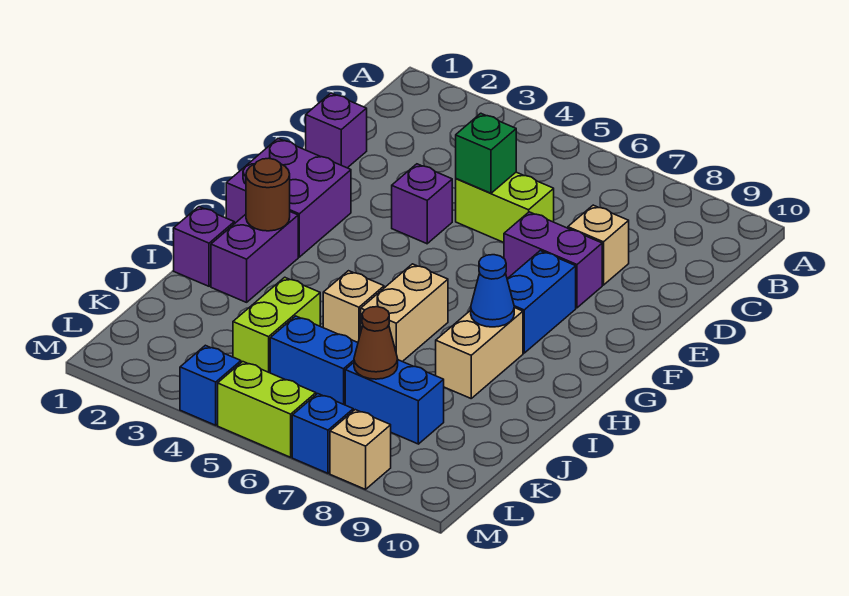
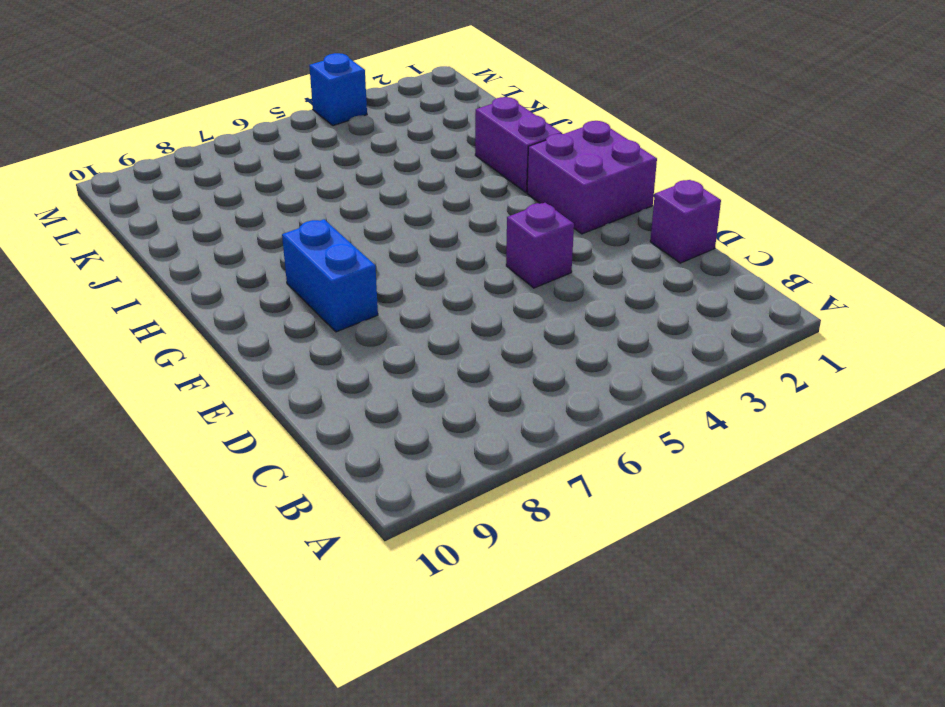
none -> lime 1x2 brick [456,172,554,242]
none -> tan 1x1 brick [568,205,629,285]
none -> purple 1x2 brick [504,212,602,308]

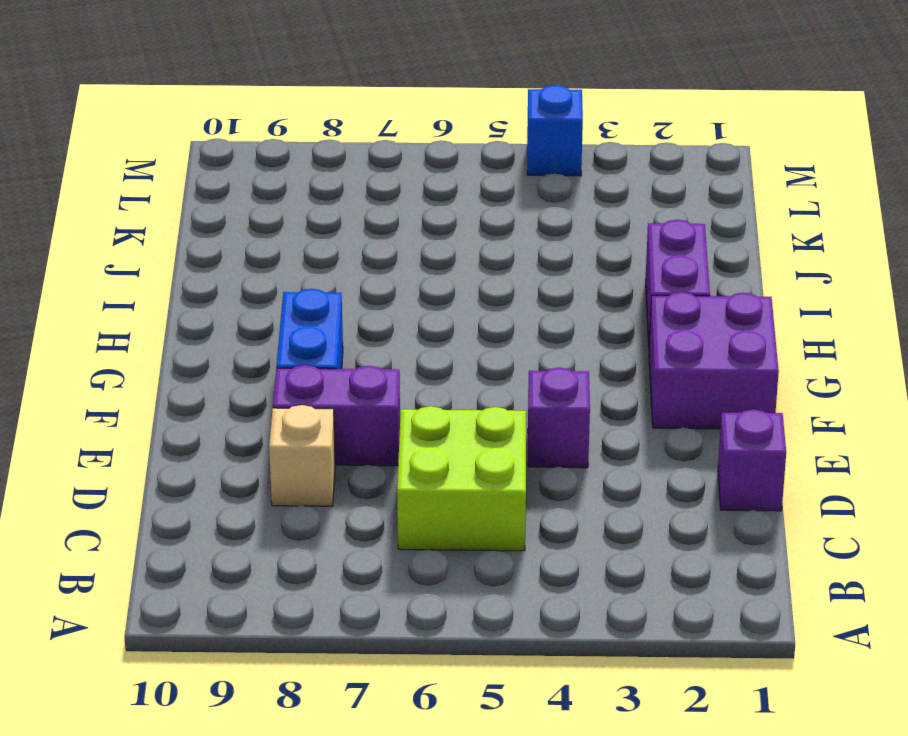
lime 2x2 brick [397,406,526,551] -> lime 1x2 brick [456,172,554,242]
none -> tan 1x2 brick [361,264,448,362]
none -> tan 1x2 brick [436,308,523,398]
none -> purple 1x1 brick [174,207,234,286]

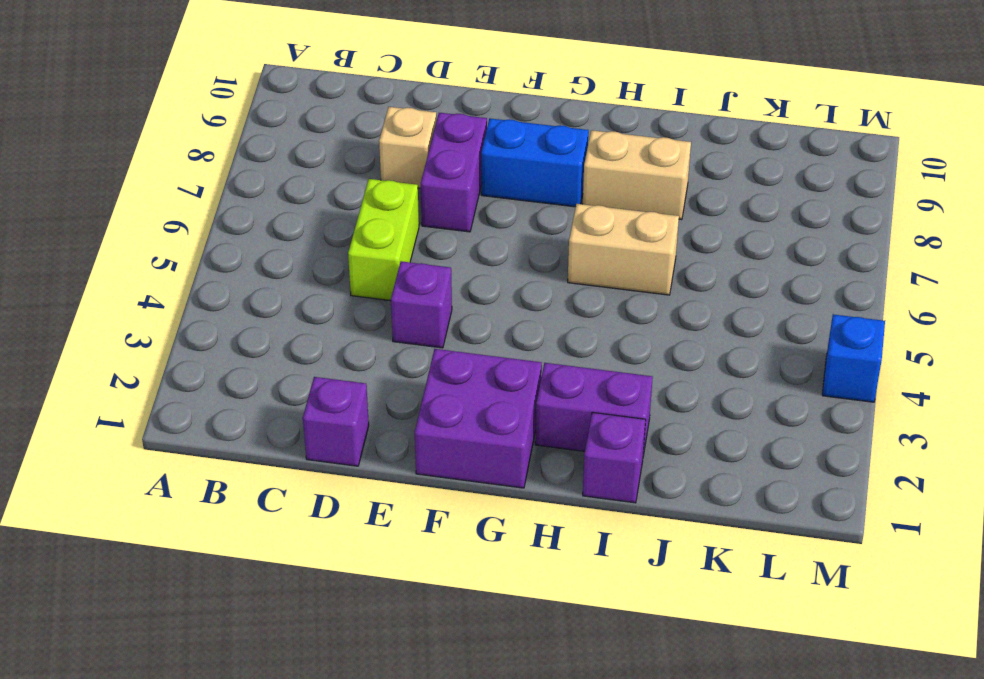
none -> tan 1x1 brick [323,271,384,342]
none -> lime 1x2 brick [233,277,320,373]
none -> blue 1x2 brick [270,316,358,405]

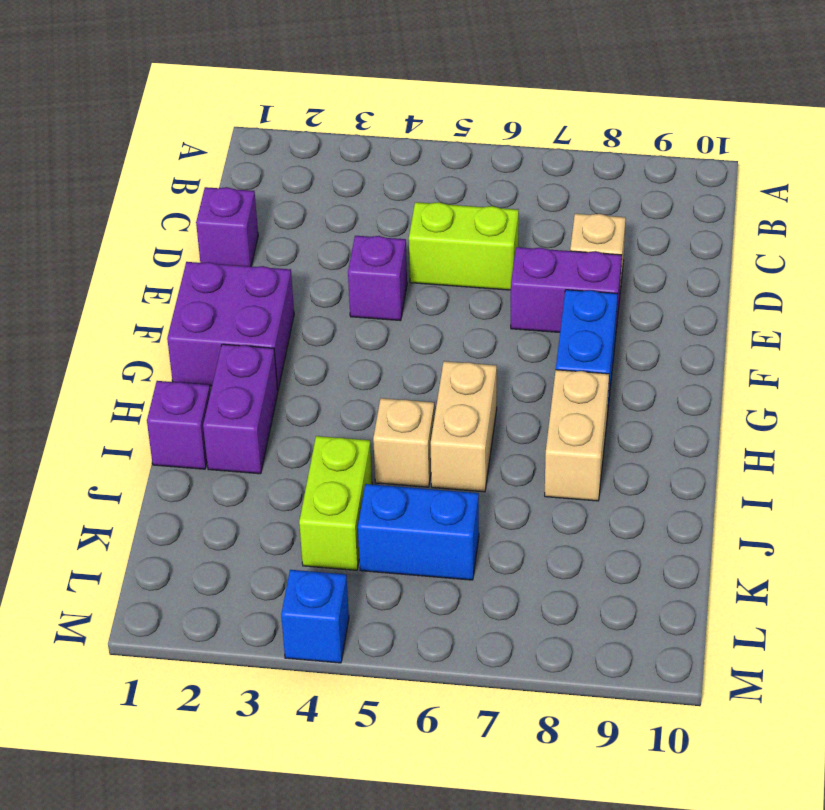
none -> blue 1x2 brick [345,360,444,444]
none -> lime 1x2 brick [218,362,316,457]
none -> blue 1x1 brick [292,394,353,473]

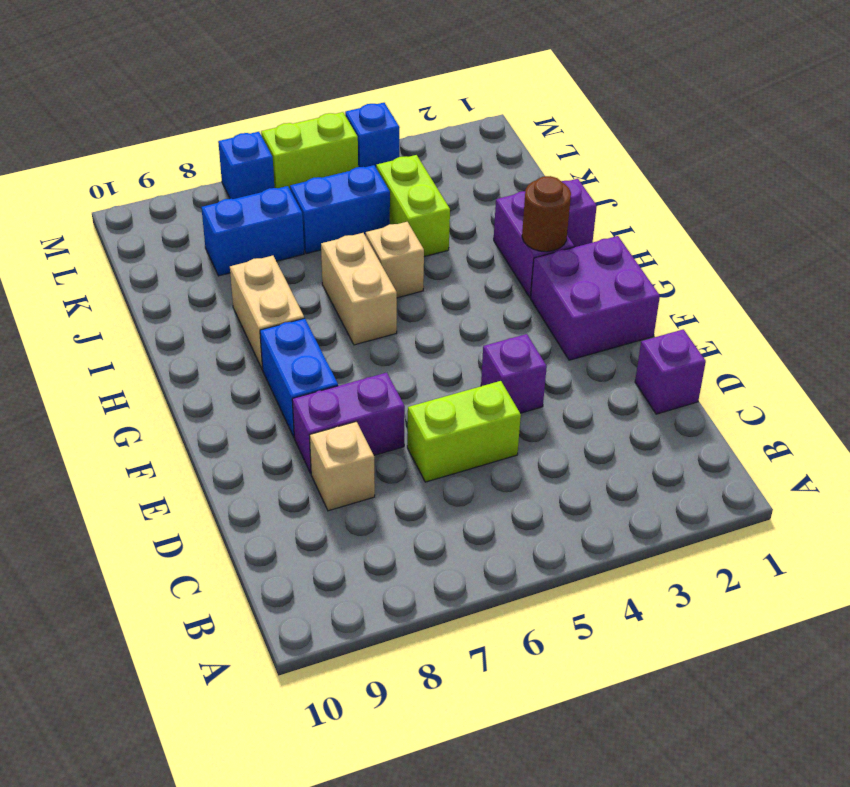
none -> tan 1x1 brick [330,410,391,489]
none -> green 1x1 brick [456,113,516,193]
none -> blue 1x1 cone [471,255,514,327]

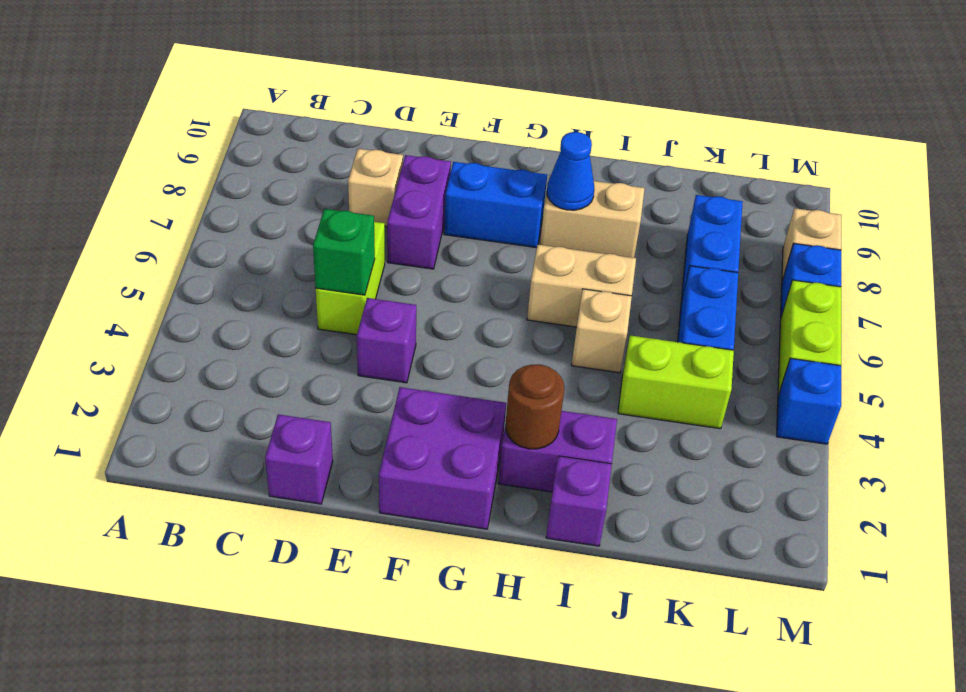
none -> brown 1x1 cone [354,307,398,379]

